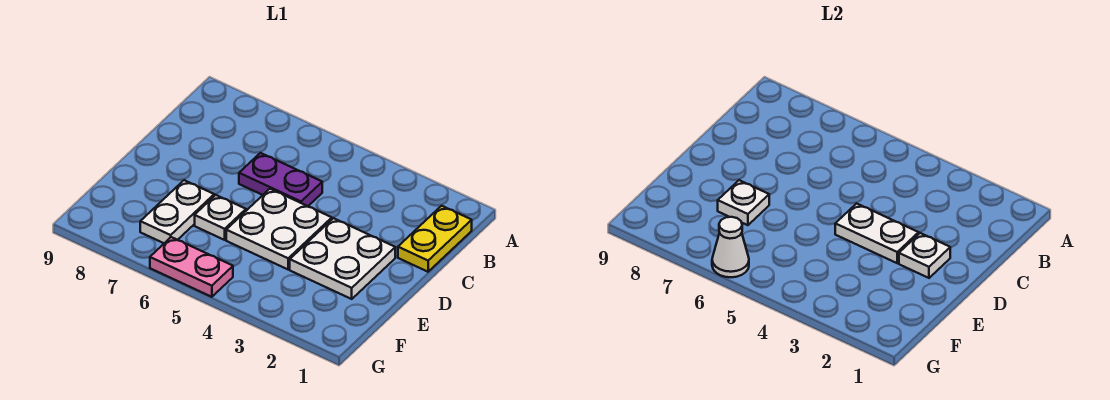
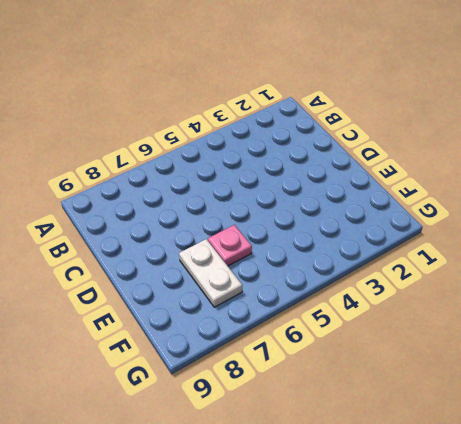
pink 1x1 plate [208,225,252,266] -> white 1x1 plate [195,195,246,240]
none -> yellow 1x2 plate [398,206,472,272]
none -> purple 1x2 plate [239,153,322,206]

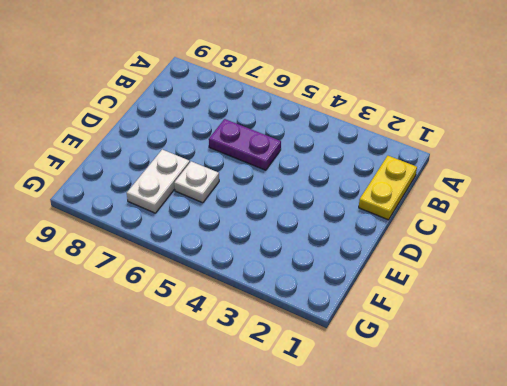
none -> white 2x2 plate [290,218,395,299]
none -> white 2x2 plate [226,189,332,269]

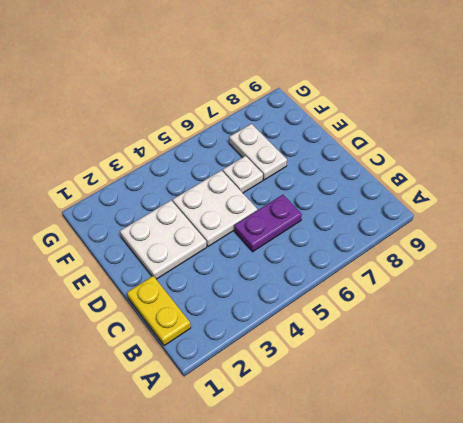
none -> pink 1x2 plate [150,237,233,297]
none -> white 1x1 plate [899,233,950,278]

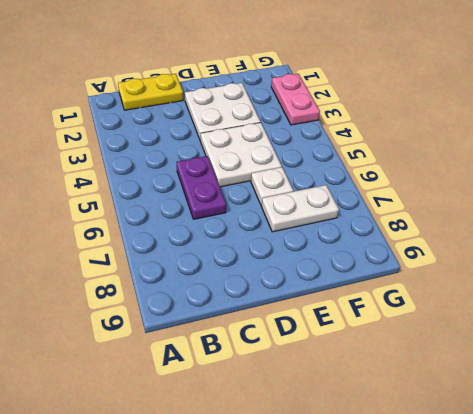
pink 1x2 plate [271,74,320,125] -> pink 1x2 plate moved to [150,237,233,297]
none -> white 1x1 plate [899,233,950,278]
none -> white 1x2 plate [835,203,919,263]

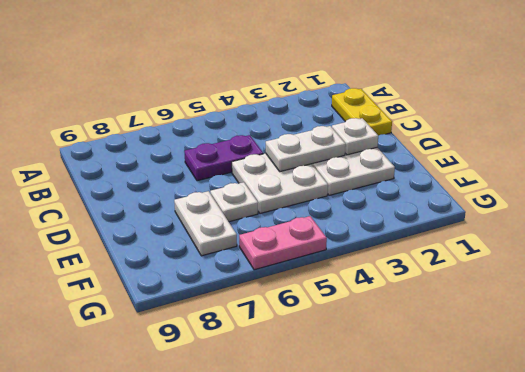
none -> white 1x1 plate [718,180,769,225]
none -> white 1x1 cone [712,217,749,277]

